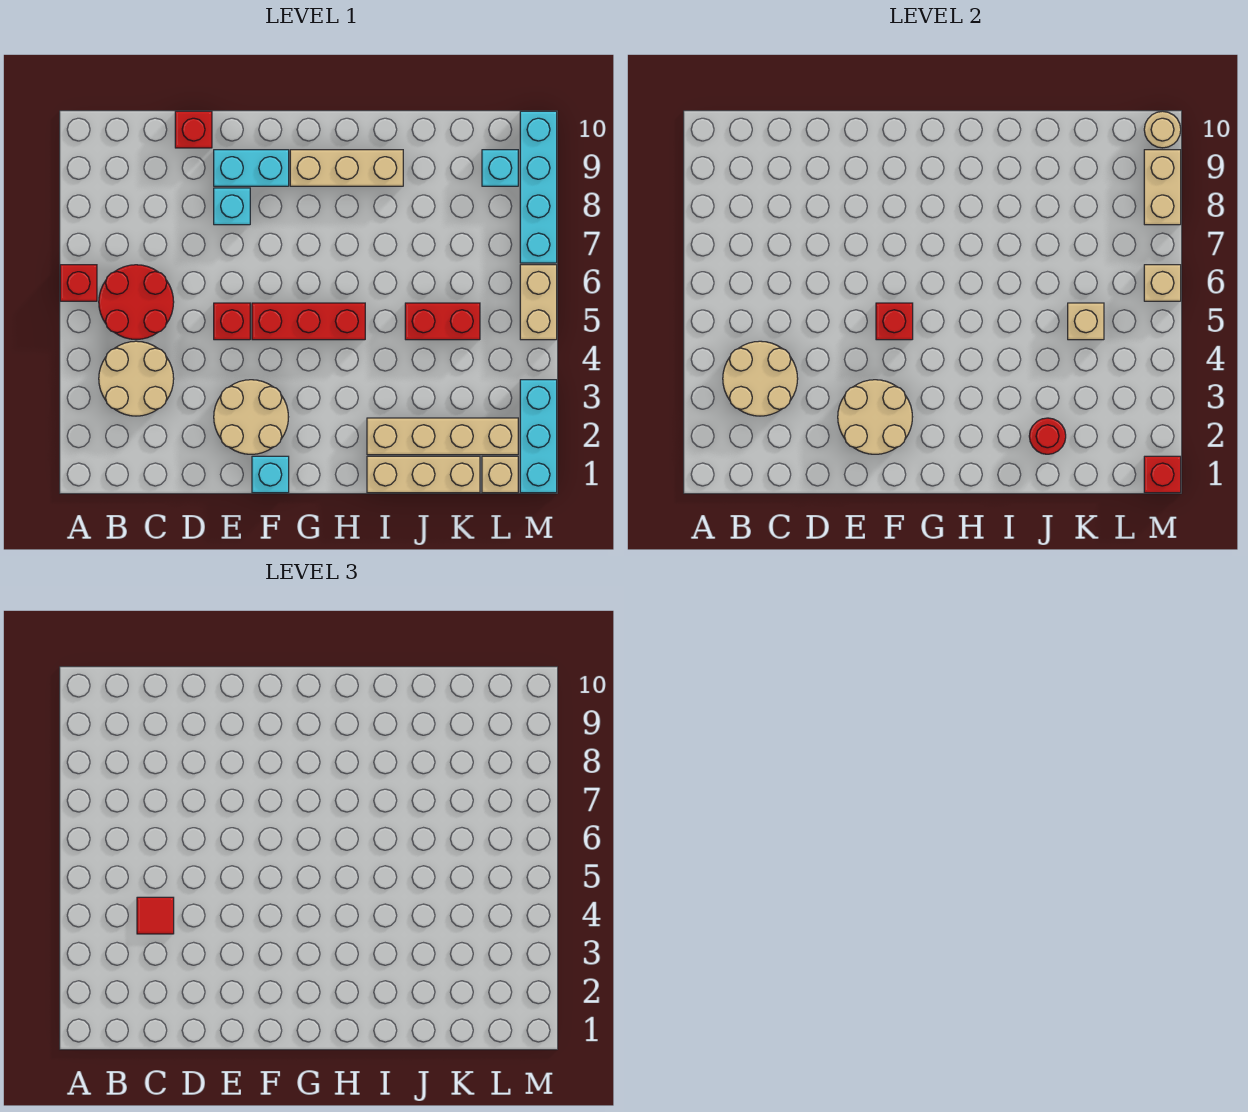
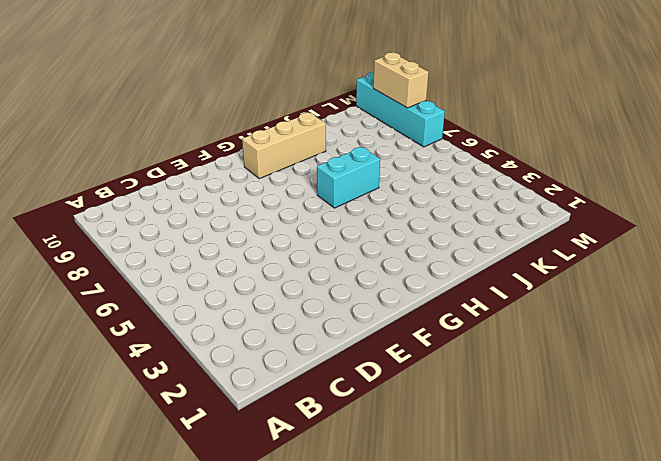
cyan 1x2 brick [317,147,380,208] -> cyan 1x2 brick moved to [214,150,289,186]
none -> red 1x1 brick [60,265,97,301]
none -> tan 2x2 round brick [99,341,174,416]
none -> red 2x2 round brick [99,265,174,340]

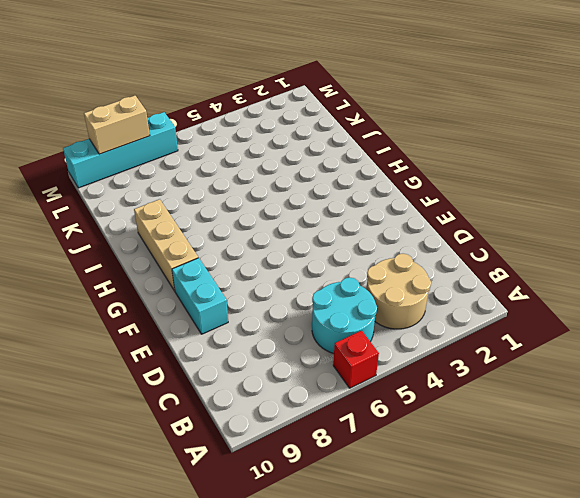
cyan 2x2 round brick [312,277,377,353] -> red 2x2 round brick [99,265,174,340]
none -> red 1x1 brick [175,111,212,148]
none -> tan 2x2 round brick [214,380,288,454]
none -> red 1x1 brick [214,303,250,340]

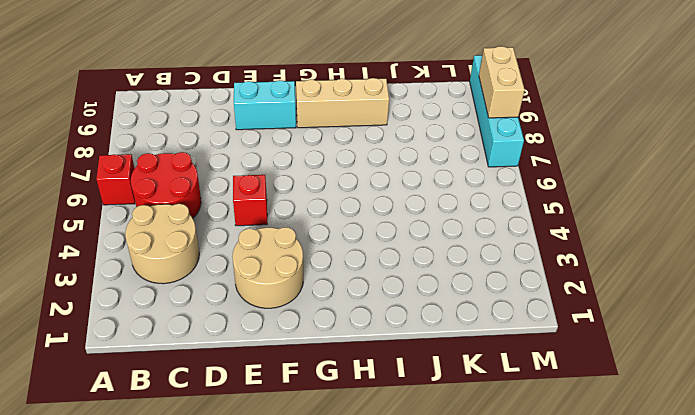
none -> red 1x1 brick [175,111,212,148]
none -> cyan 1x1 brick [214,188,250,225]
none -> cyan 1x1 brick [252,456,289,493]

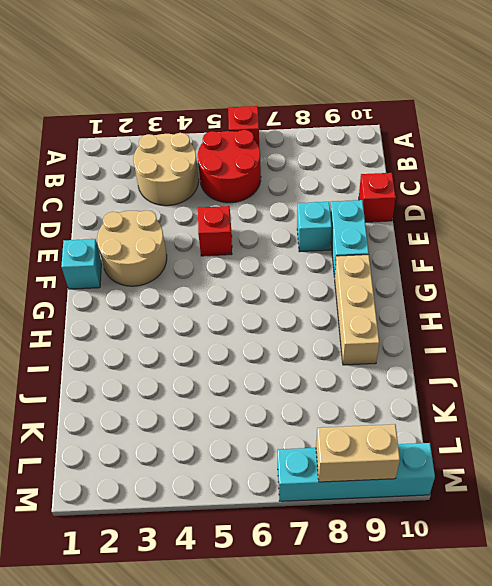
none -> red 1x3 brick [252,303,365,340]
none -> tan 1x3 brick [367,456,480,493]
none -> tan 1x4 brick [367,418,518,455]

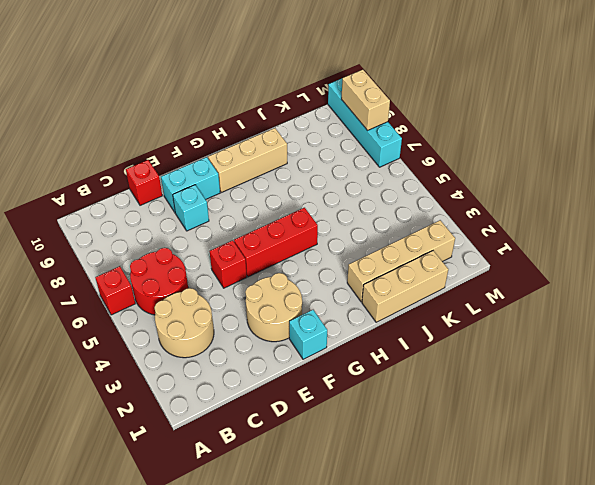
none -> red 1x2 brick [405,303,480,340]
none -> tan 1x1 brick [482,456,518,493]
none -> cyan 1x1 brick [482,150,518,186]

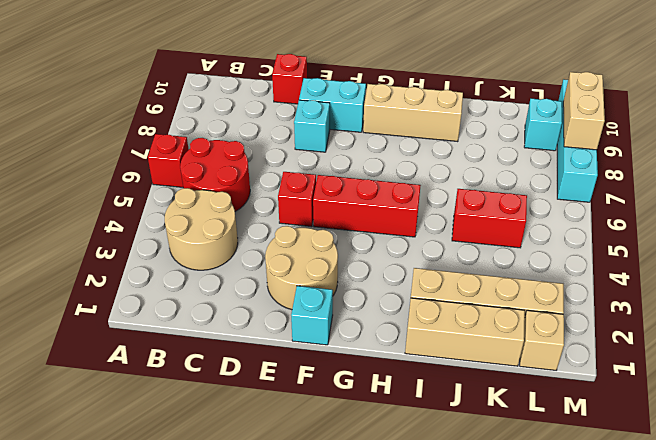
none -> cyan 1x3 brick [520,380,557,493]
none -> tan 1x2 brick [520,265,557,340]
none -> tan 2x2 round brick [723,341,798,416]

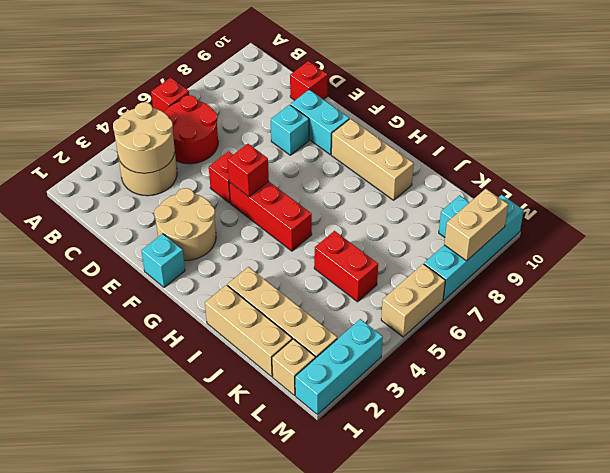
none -> tan 2x2 round brick [838,380,912,454]
none -> red 1x1 round brick [1029,418,1066,454]
none -> tan 1x1 brick [1068,303,1104,340]

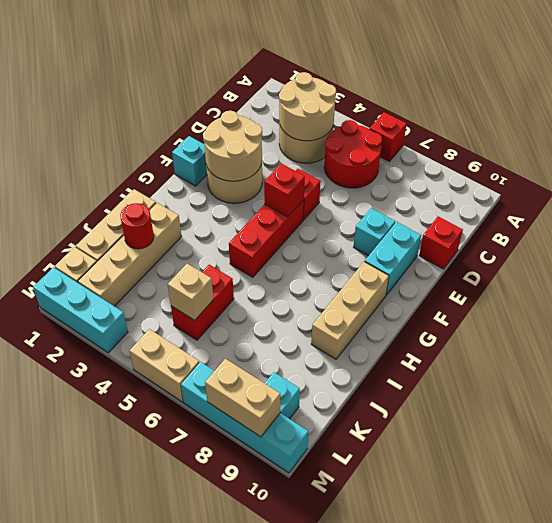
none -> red 1x1 brick [1144,456,1181,493]
none -> tan 1x1 brick [1144,265,1181,301]
none -> tan 1x1 round brick [1144,111,1181,148]

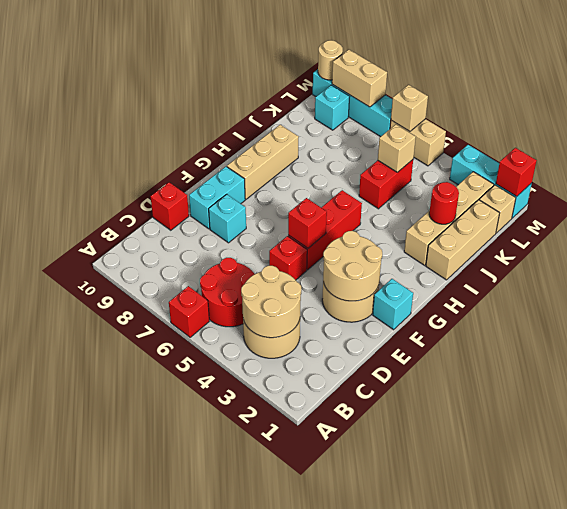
none -> red 1x1 tile [137,897,174,934]

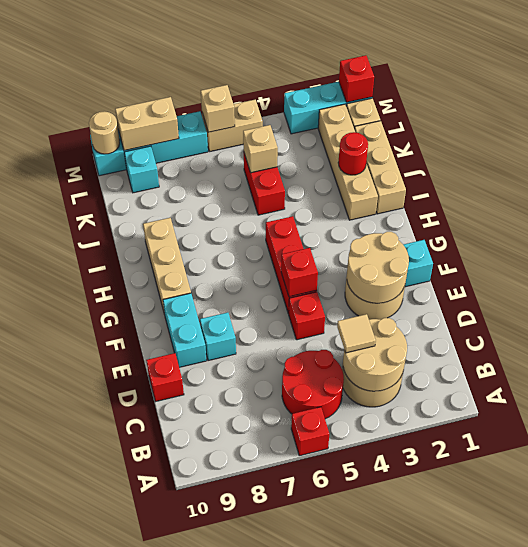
tan 1x1 tile [337,314,376,353] -> red 1x1 tile [137,897,174,934]

